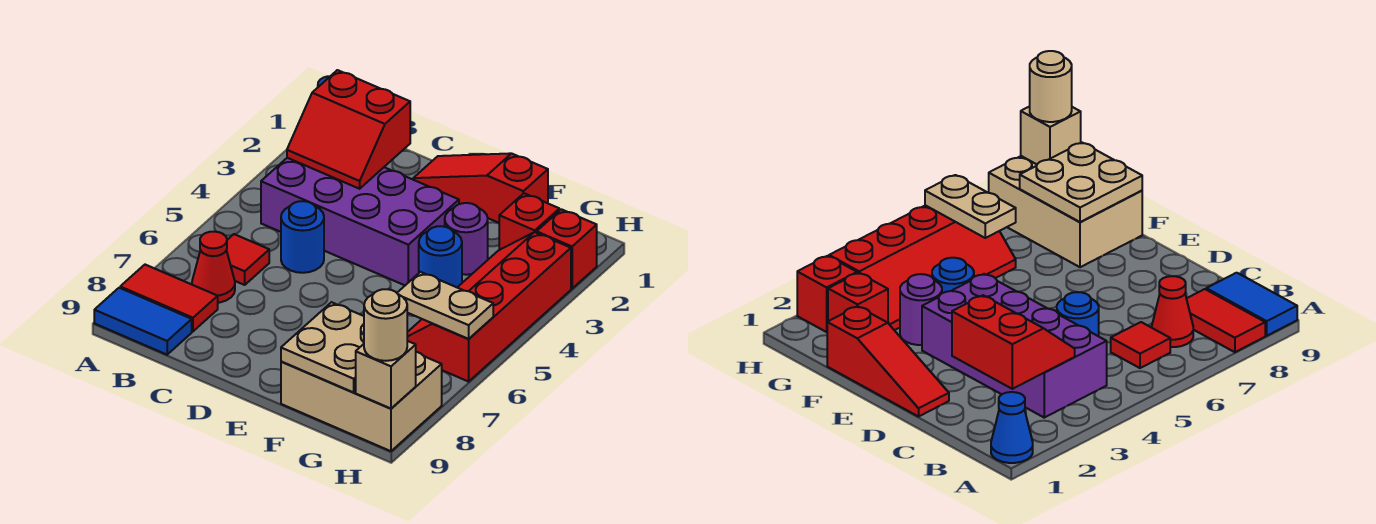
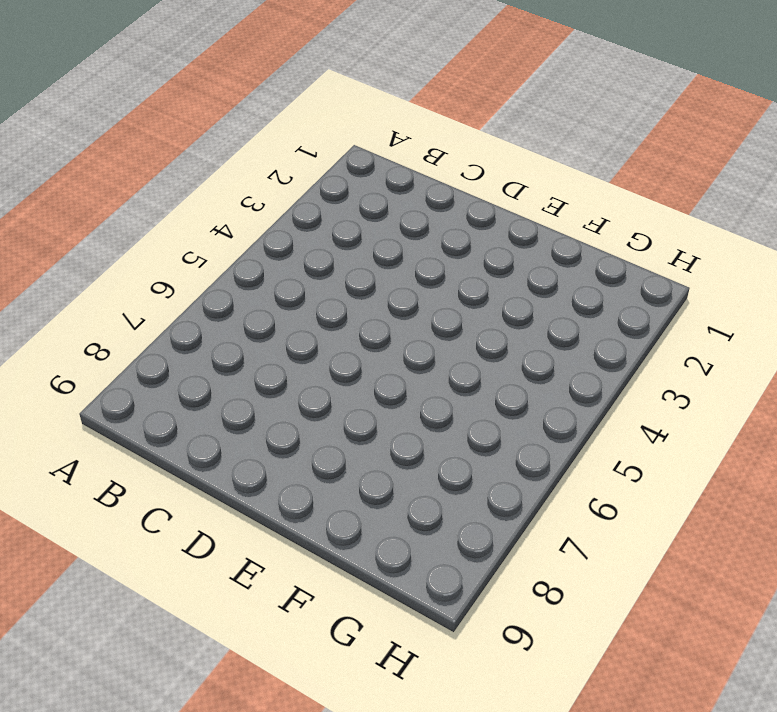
none -> blue 1x1 cone [991,392,1033,463]
none -> red 1x2 tile [120,265,218,331]
none -> blue 1x2 tile [94,288,192,355]

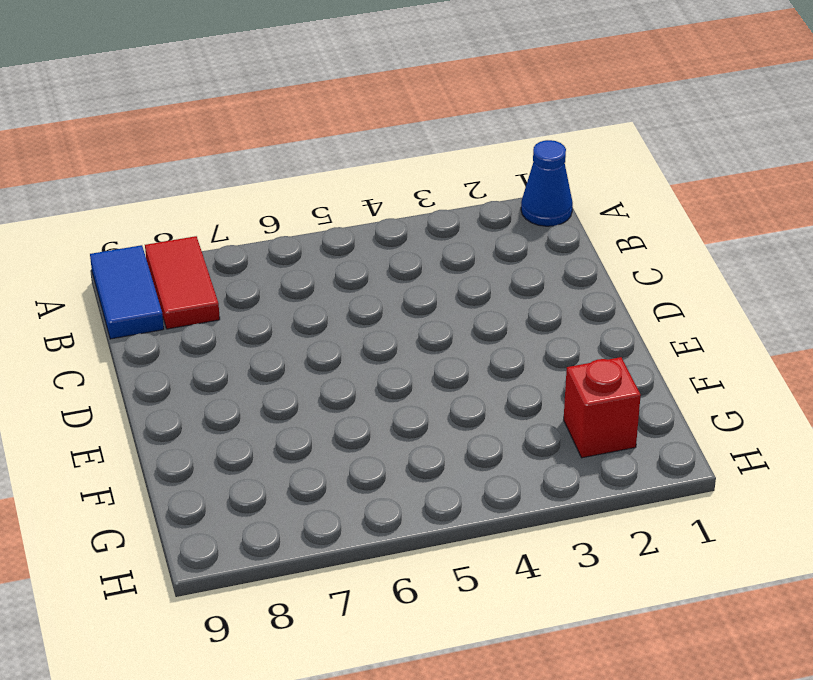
none -> purple 2x4 brick [261,158,459,285]
none -> red 1x1 tile [226,234,269,285]
none -> red 1x1 cone [192,232,235,303]

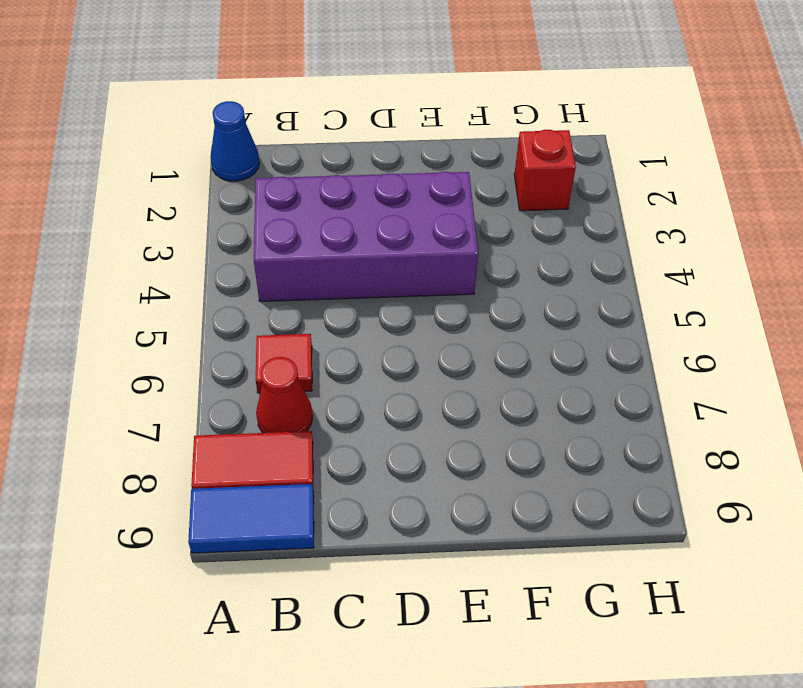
none -> blue 1x1 round brick [281,201,324,273]
none -> red 1x3 slope [413,153,548,223]
none -> purple 1x1 round brick [445,203,488,275]

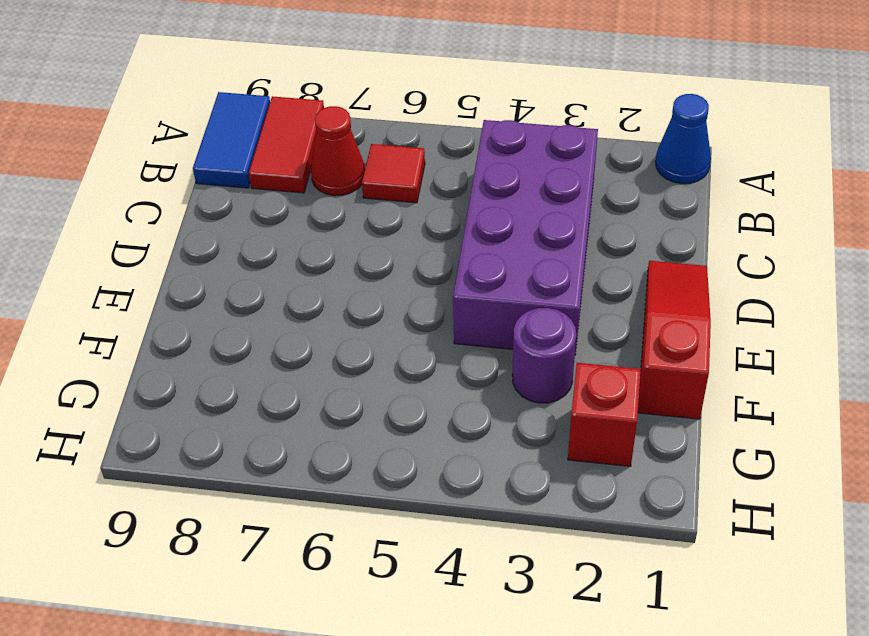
none -> blue 1x1 round brick [281,201,324,273]
none -> blue 1x1 round brick [419,226,462,287]
none -> tan 2x3 brick [281,352,442,451]

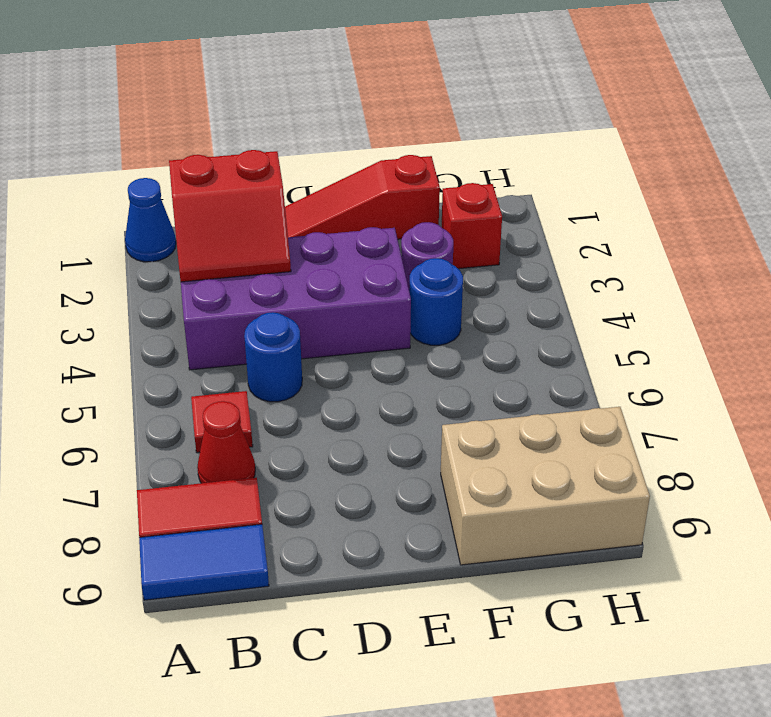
none -> red 2x4 slope [407,232,571,382]
none -> red 1x1 brick [537,209,597,289]
none -> tan 2x2 plate [281,302,364,393]

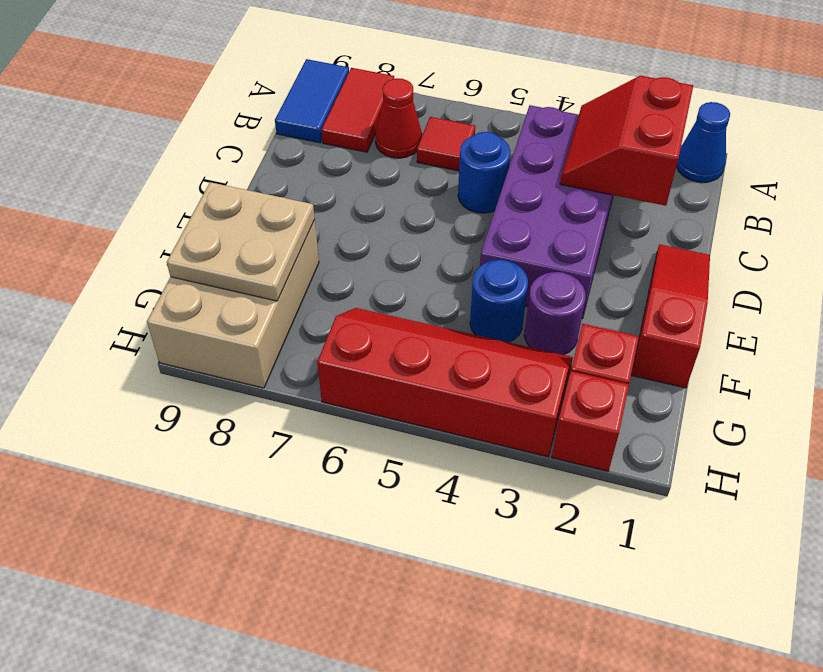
none -> tan 1x2 plate [397,272,493,339]
none -> tan 1x1 brick [356,341,416,409]
none -> tan 1x1 round brick [364,289,407,361]

